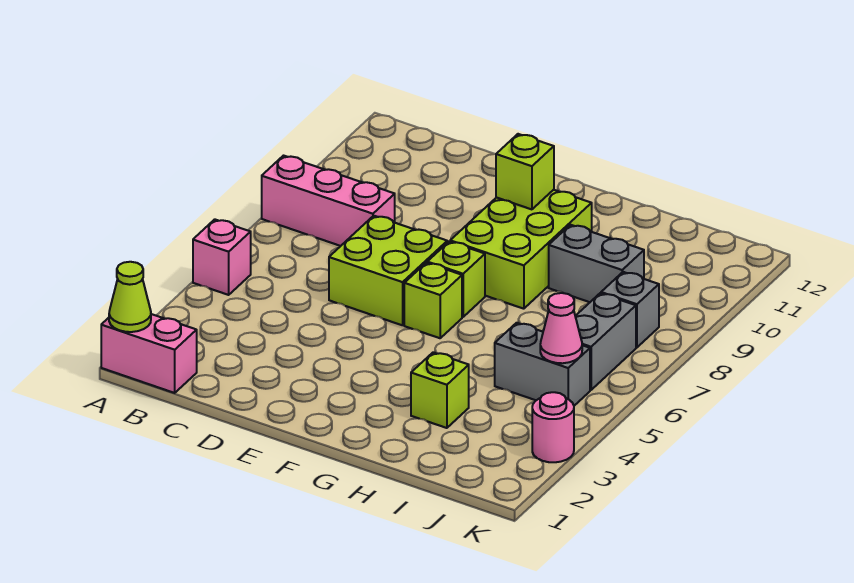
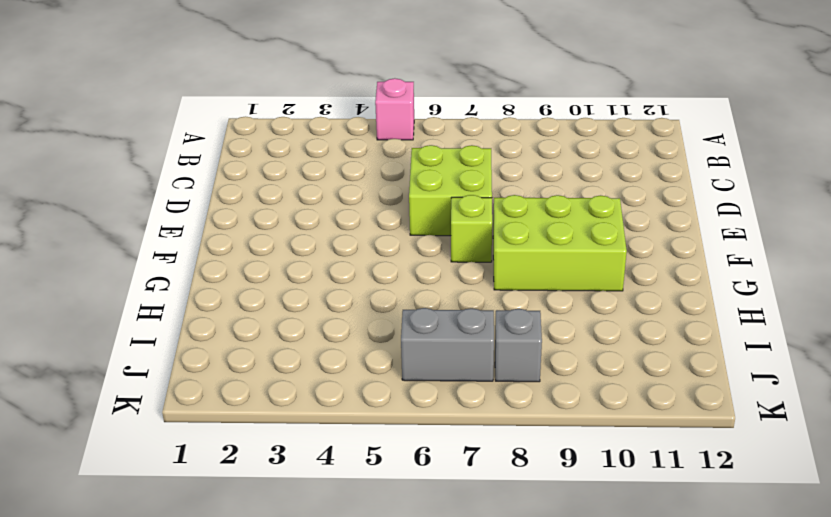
none -> pink 1x2 brick [101,314,197,393]
none -> pink 1x3 brick [262,156,395,246]
none -> lime 1x1 brick [404,263,462,338]

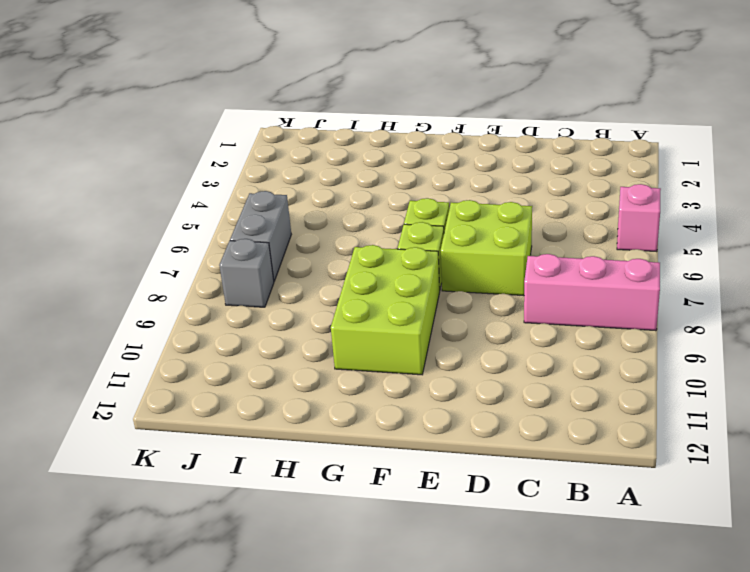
none -> pink 1x2 brick [101,314,197,393]
none -> lime 1x1 brick [411,352,469,428]
none -> grey 1x2 brick [549,225,644,302]

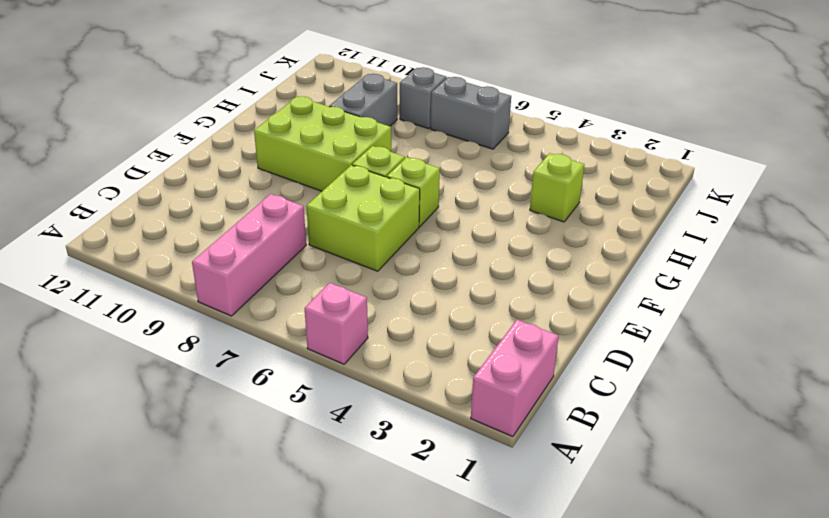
none -> grey 1x2 brick [495,323,590,406]
none -> pink 1x1 round brick [532,392,574,462]
none -> lime 1x1 cone [109,262,151,332]

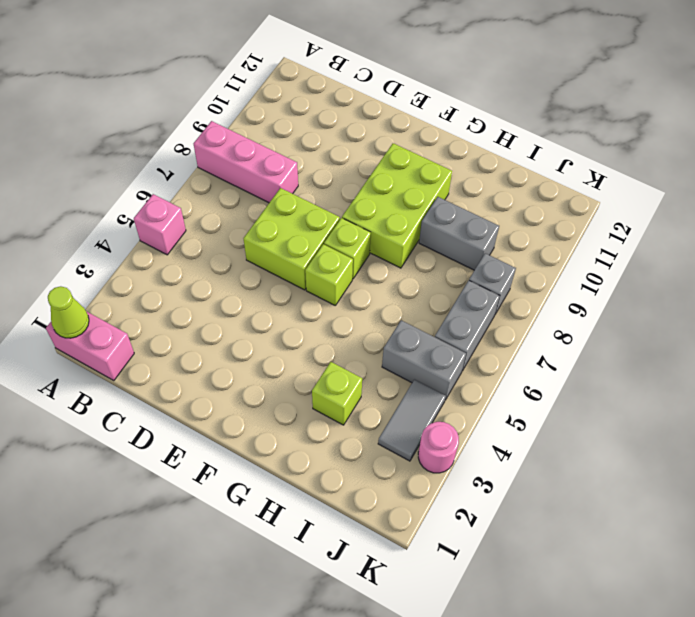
grey 1x2 tile [378,380,446,461] -> none
none -> lime 1x1 brick [496,134,554,209]
none -> pink 1x1 cone [540,293,582,363]

